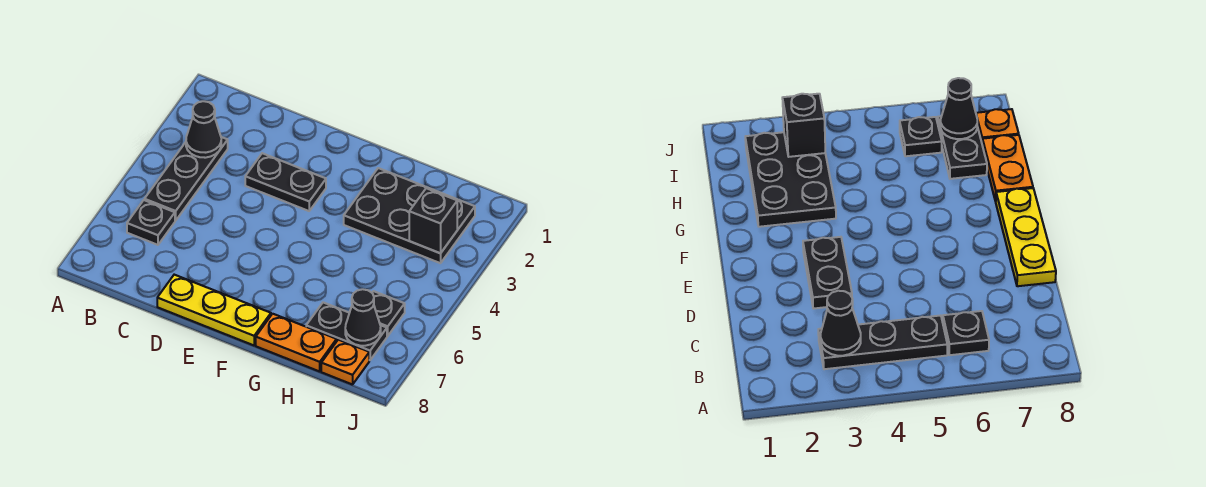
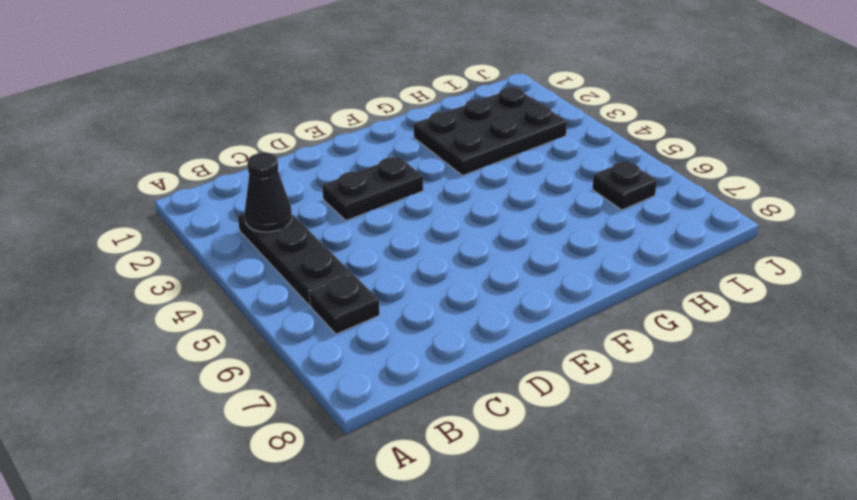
none -> yellow 1x3 plate [157,275,271,345]
none -> orange 1x2 plate [256,314,337,371]
none -> black 1x2 plate [306,302,387,360]

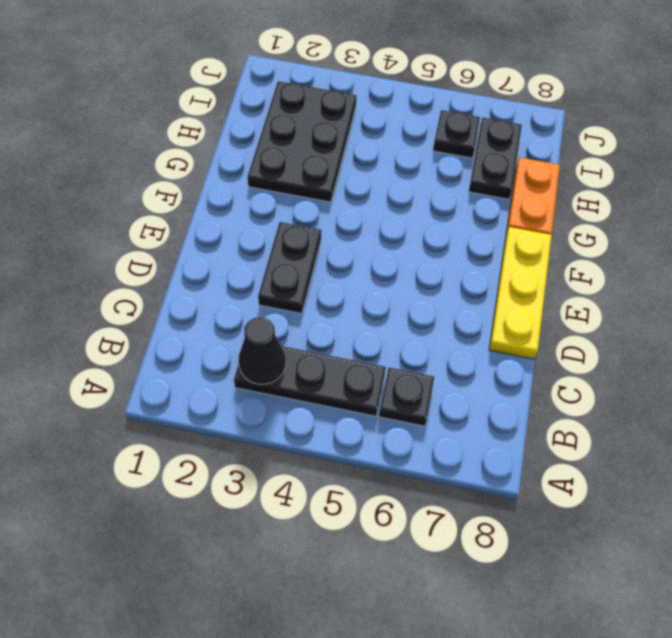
none -> orange 1x1 plate [321,340,369,385]
none -> black 1x1 brick [409,188,457,253]
none -> black 1x1 cone [345,289,381,346]

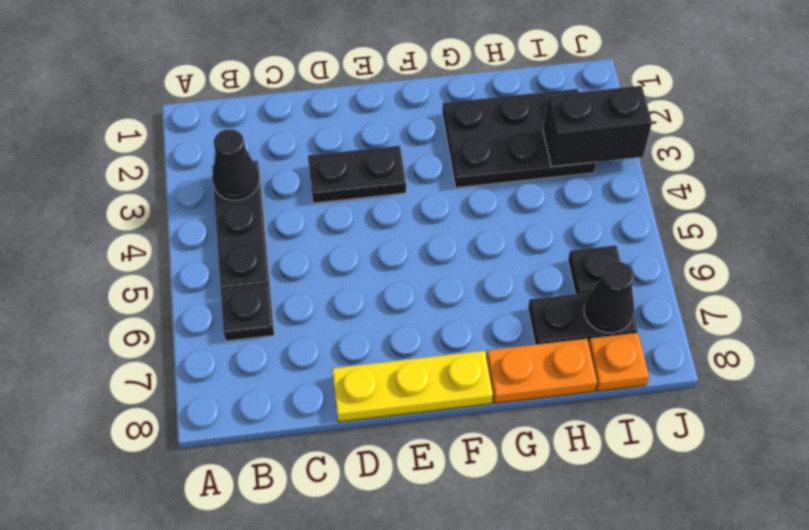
black 1x2 brick [543,86,652,167] -> black 1x1 brick [409,188,457,253]

